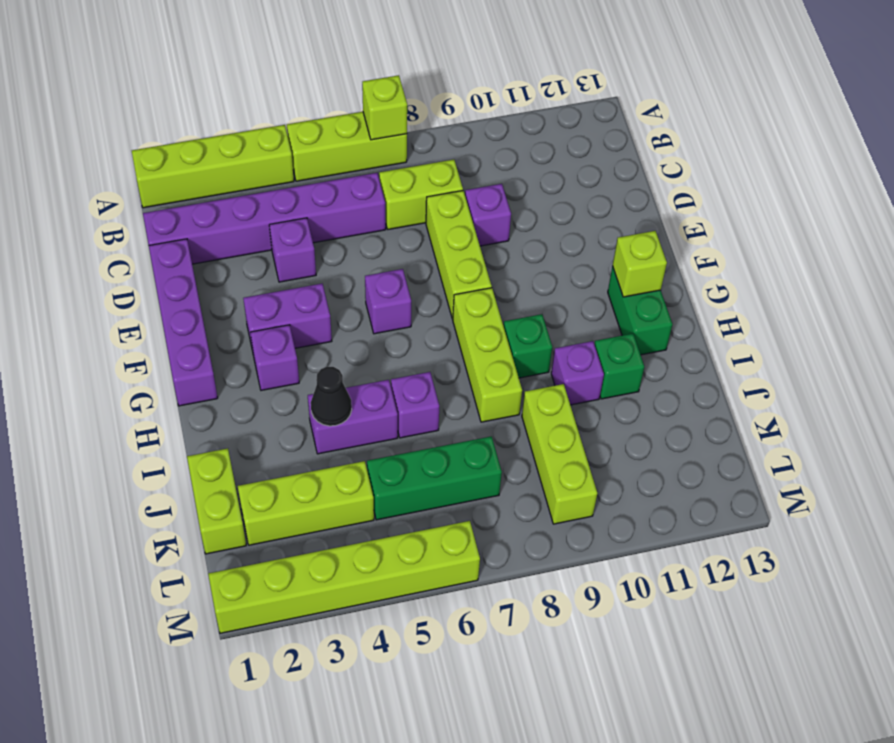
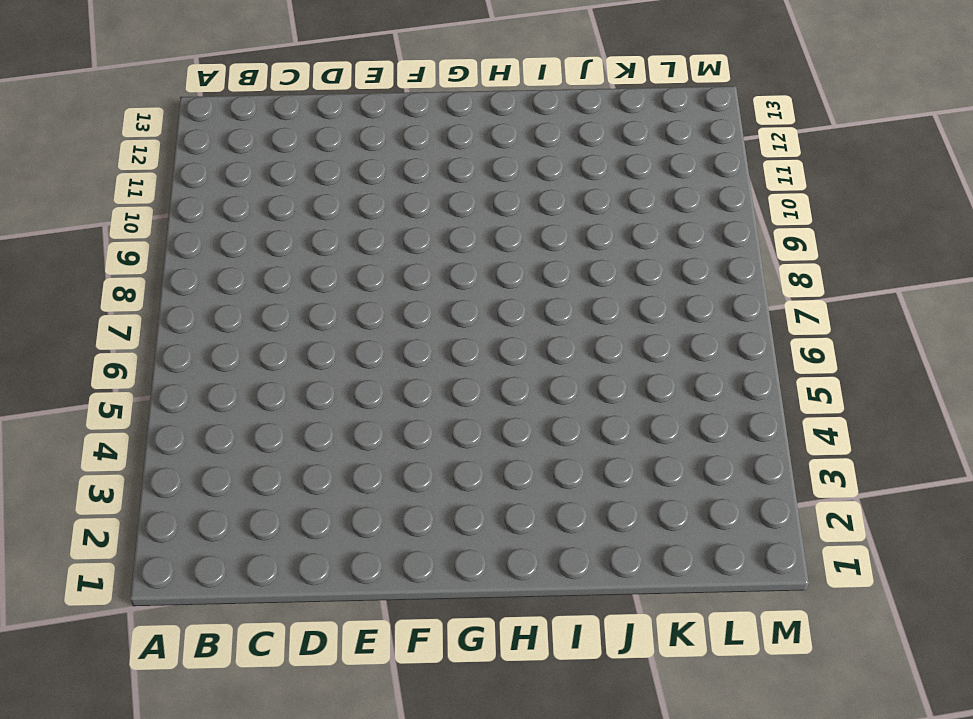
none -> lime 1x4 brick [132,125,294,208]
none -> lime 1x3 brick [287,112,407,181]
none -> purple 1x6 brick [143,173,386,264]

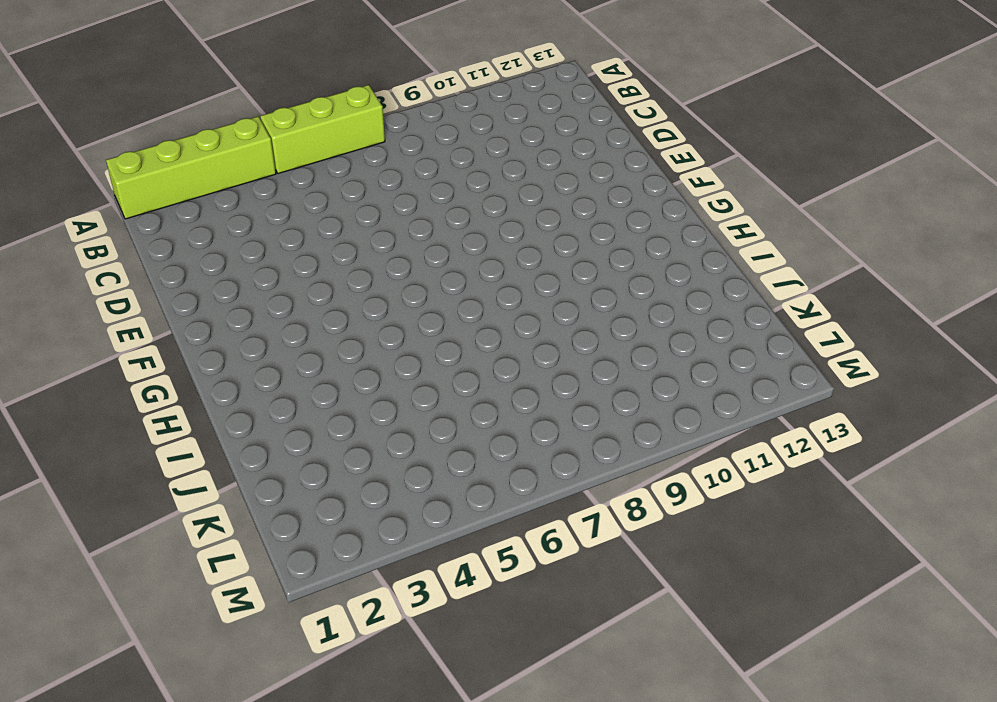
none -> purple 1x6 brick [143,173,386,264]
none -> lime 1x2 brick [379,160,463,229]
none -> purple 1x4 brick [149,239,218,406]

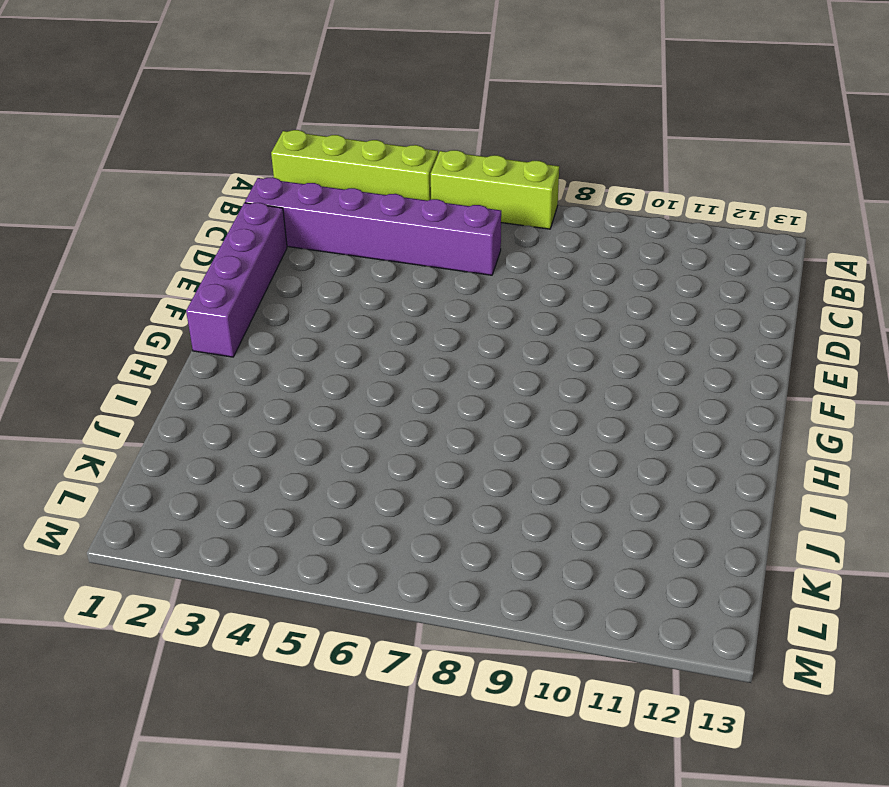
none -> lime 1x2 brick [379,160,463,229]
none -> purple 1x1 brick [269,218,316,282]
none -> lime 1x3 brick [426,191,492,319]

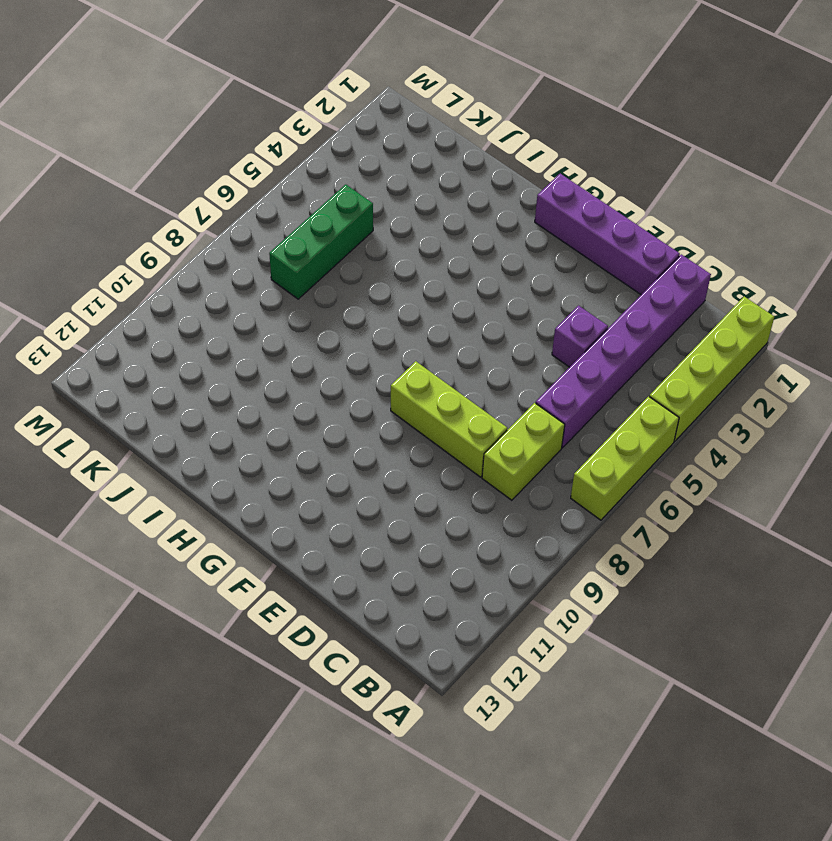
none -> purple 1x1 brick [465,184,511,246]
none -> purple 1x2 brick [243,284,332,351]
none -> purple 1x1 brick [365,269,411,334]

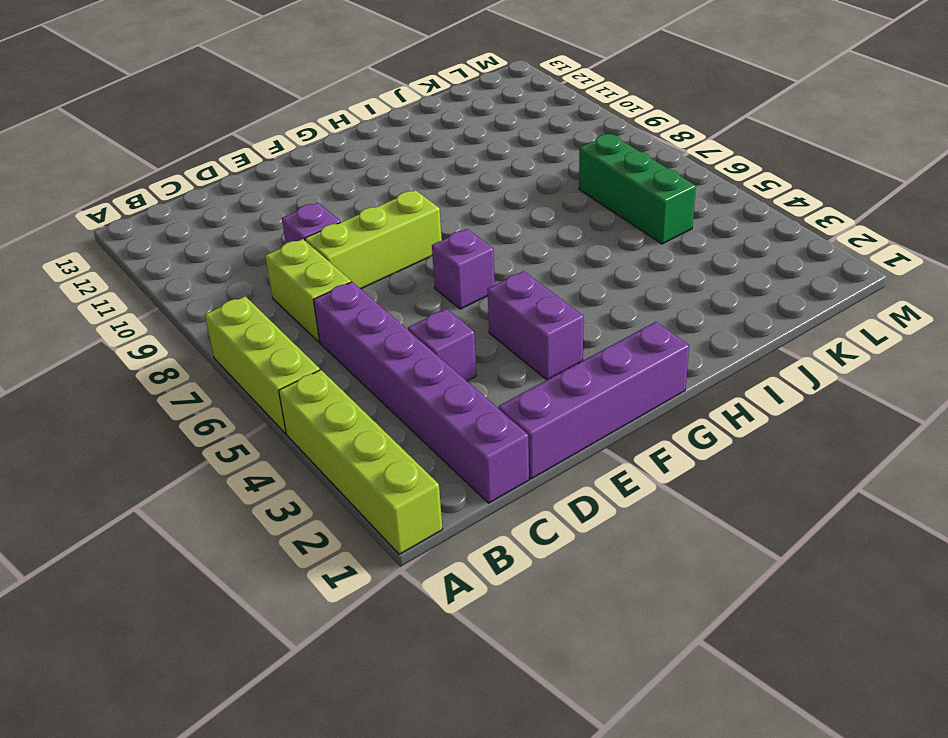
none -> purple 1x1 brick [250,325,299,390]
none -> lime 1x3 brick [453,288,522,422]
none -> green 1x2 brick [608,266,672,355]

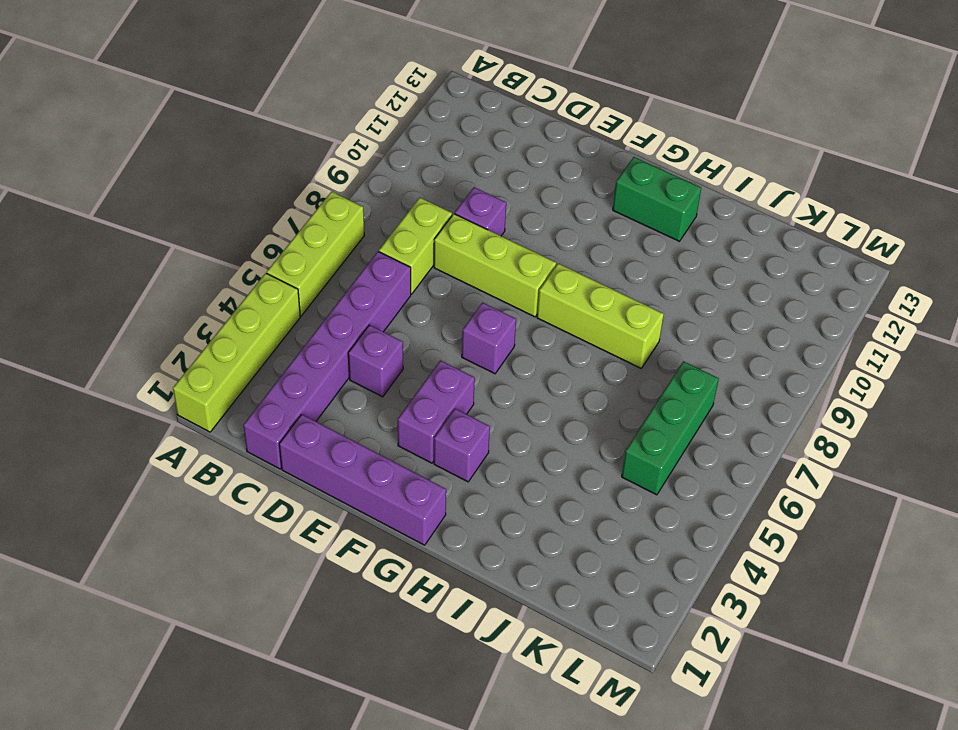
none -> green 1x1 brick [504,314,552,378]
none -> purple 1x2 brick [308,380,398,454]
none -> purple 1x1 brick [391,372,439,438]

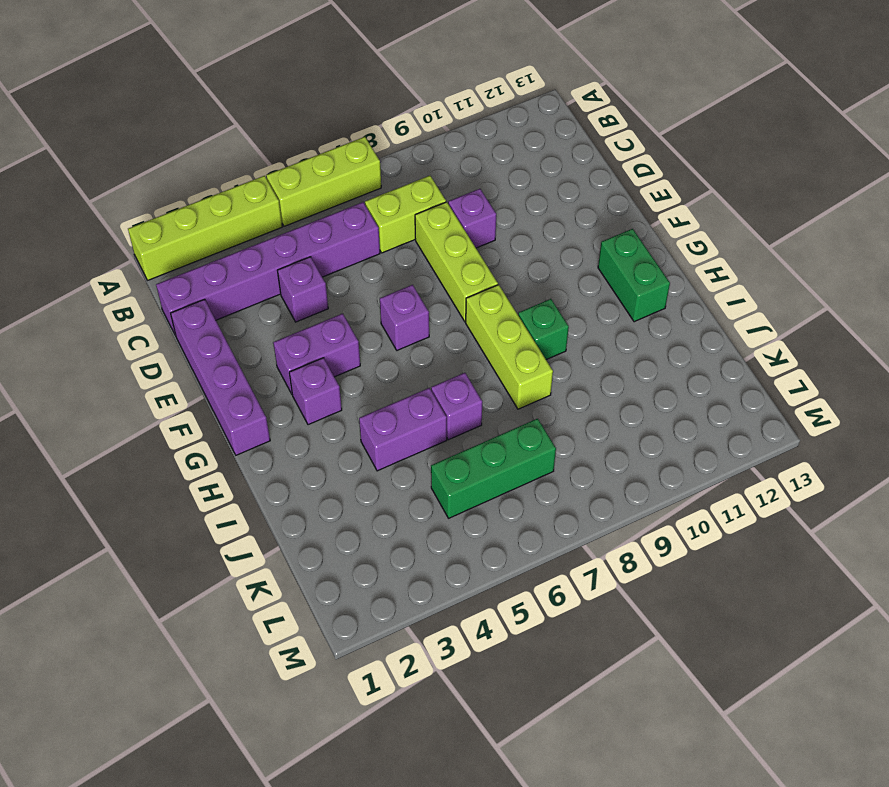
none -> purple 1x1 brick [551,341,604,405]
none -> green 1x1 brick [594,334,644,399]
none -> lime 1x2 brick [187,448,246,554]

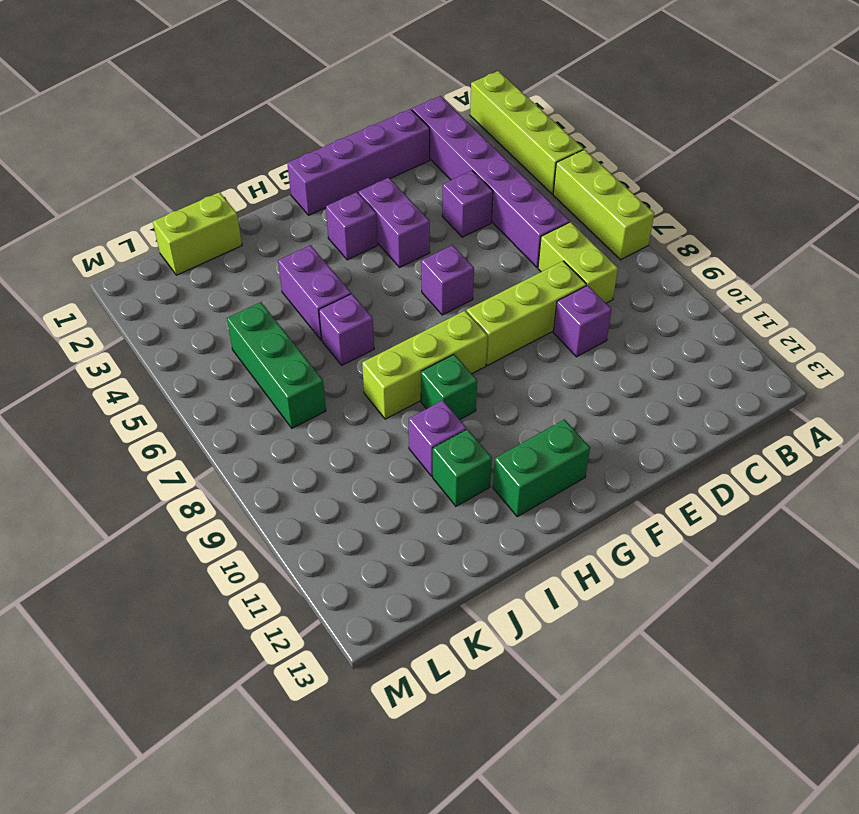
none -> lime 1x3 brick [522,384,597,524]
none -> lime 1x3 brick [238,461,374,545]
none -> lime 1x6 brick [208,521,480,633]

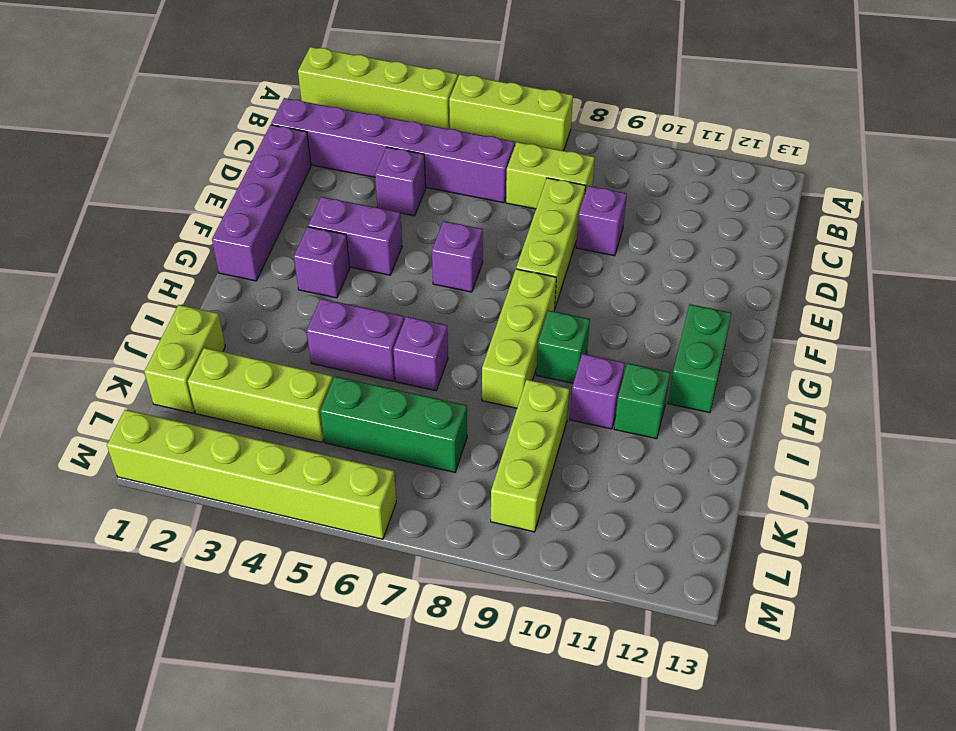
none -> lime 1x1 brick [362,75,407,140]
none -> lime 1x1 brick [613,231,667,297]
none -> black 1x1 cone [311,367,352,426]

